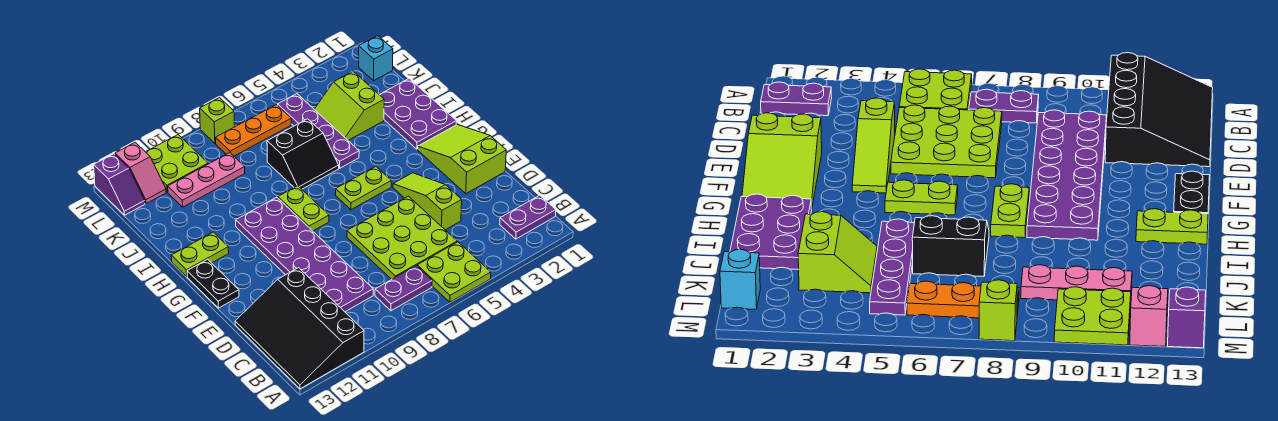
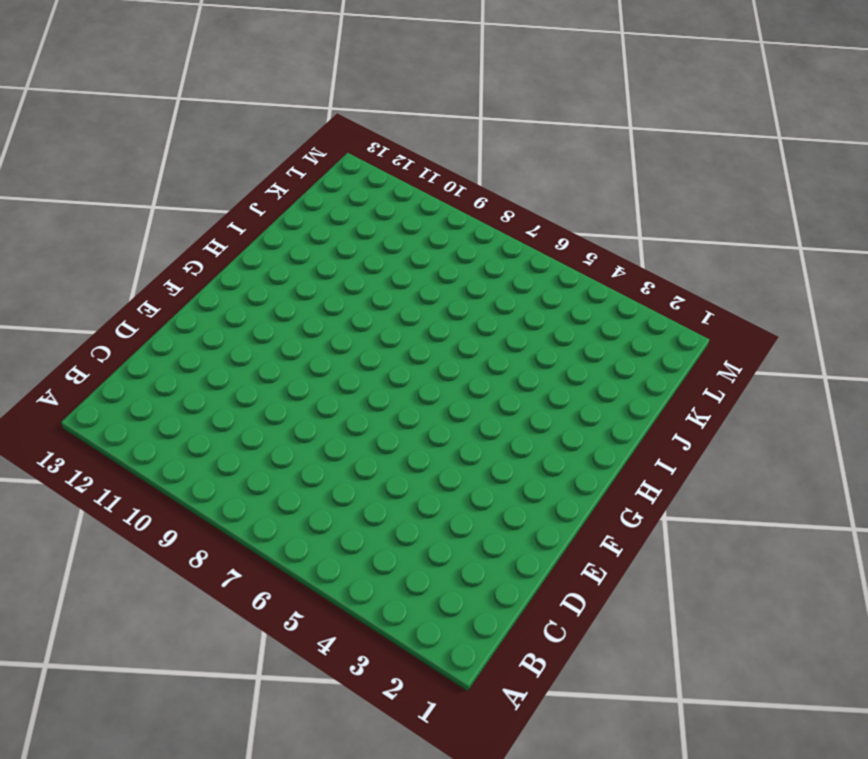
none -> lime 2x2 plate [417,242,491,302]
none -> black 3x4 slope [235,268,364,389]
none -> purple 1x2 plate [500,195,556,239]

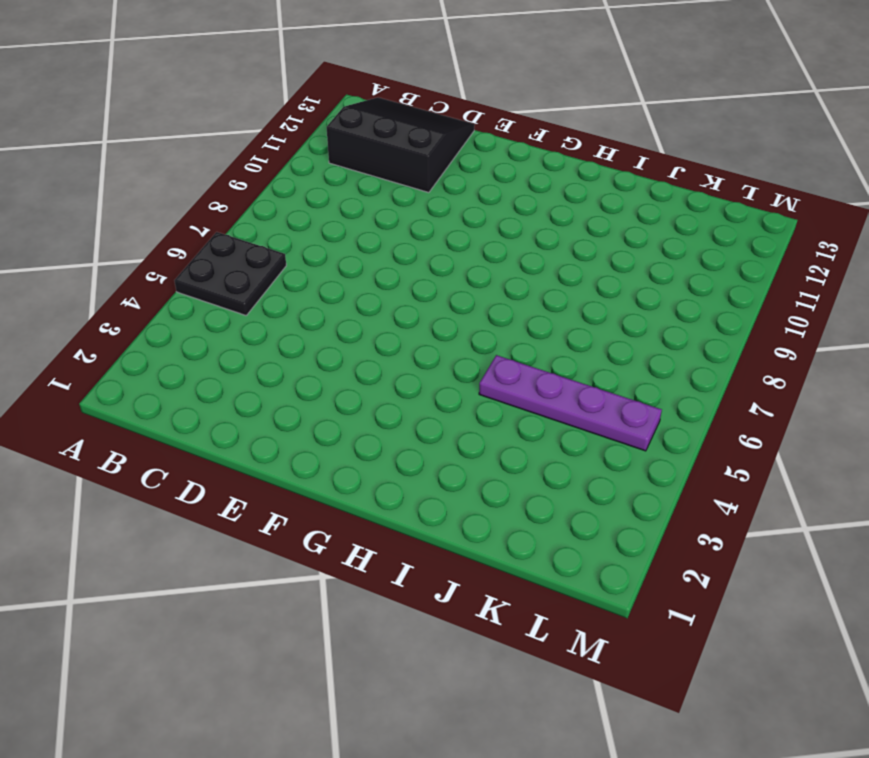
black 2x2 plate [174,232,286,315] -> lime 2x2 plate [417,242,491,302]
black 3x3 slope [326,97,475,193] -> black 3x4 slope [235,268,364,389]
none -> purple 1x2 plate [500,195,556,239]
none -> purple 1x2 plate [375,266,432,311]
none -> lime 3x3 plate [347,196,457,280]

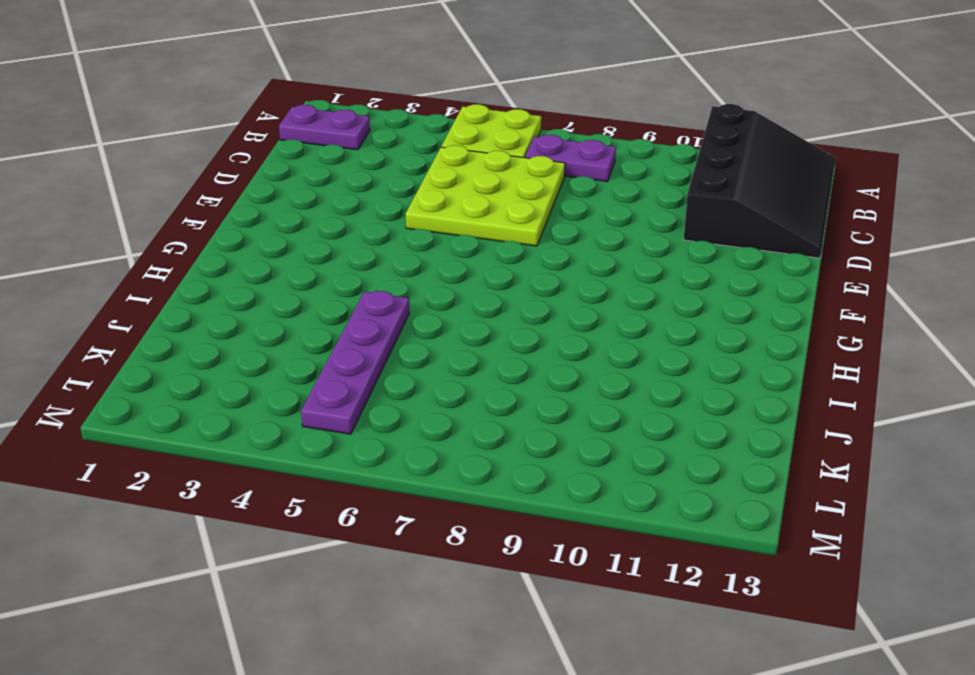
none -> purple 2x6 plate [236,197,373,312]
none -> lime 1x3 slope [393,173,462,230]
none -> lime 2x3 slope [418,124,506,194]

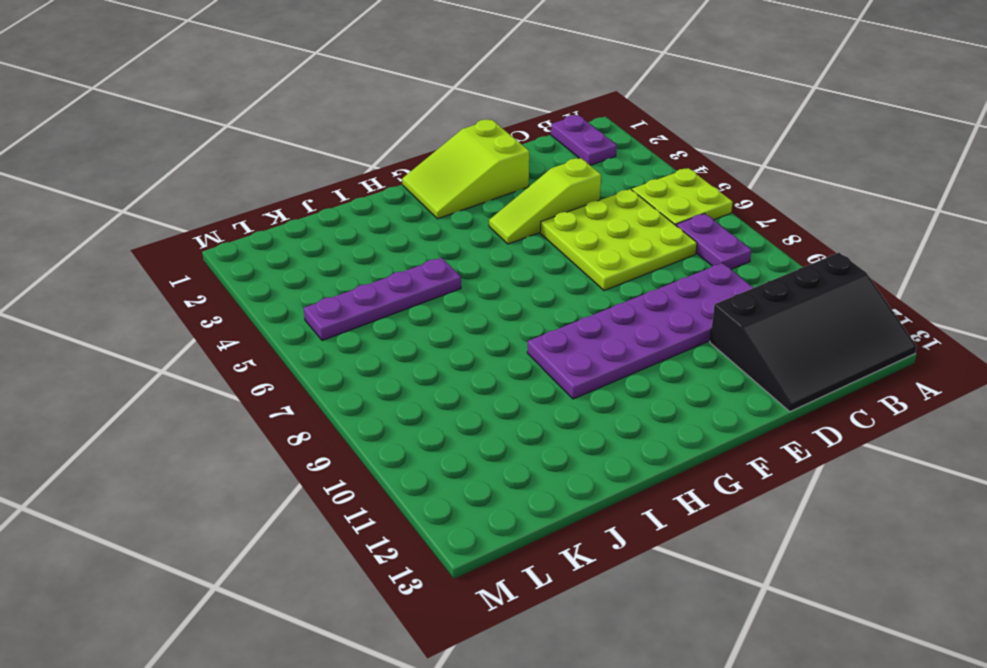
none -> black 1x2 plate [187,259,239,308]
none -> lime 1x2 plate [336,167,391,210]
none -> lime 1x2 plate [278,186,329,231]

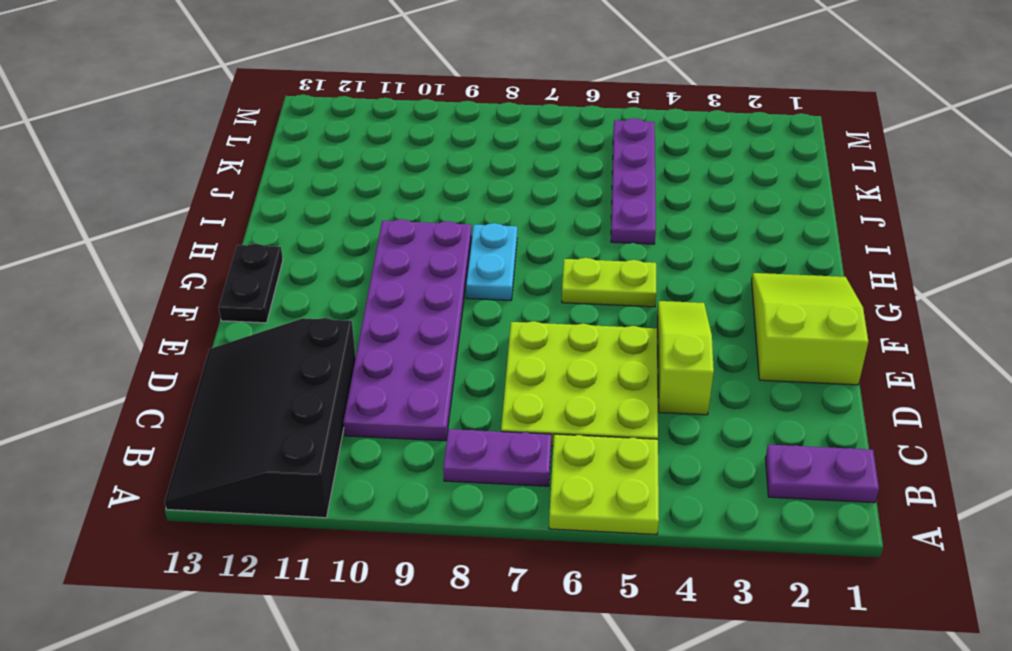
cyan 1x2 plate [466,223,517,301] -> lime 1x2 plate [278,186,329,231]
none -> purple 2x3 plate [379,79,457,149]
none -> lime 1x2 plate [171,232,229,276]
none -> black 2x2 slope [267,119,339,189]

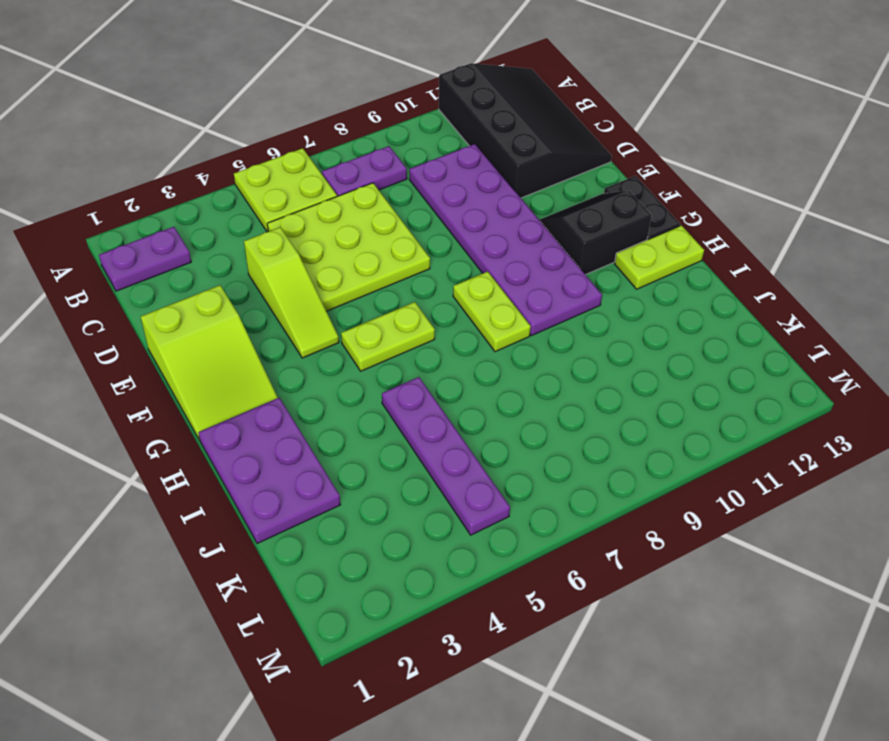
black 2x2 slope [540,190,652,275] -> black 2x2 slope moved to [267,119,339,189]
none -> lime 2x2 slope [314,71,384,140]
none -> pink 1x3 plate [168,153,245,207]
none -> cyan 1x1 brick [359,36,393,81]

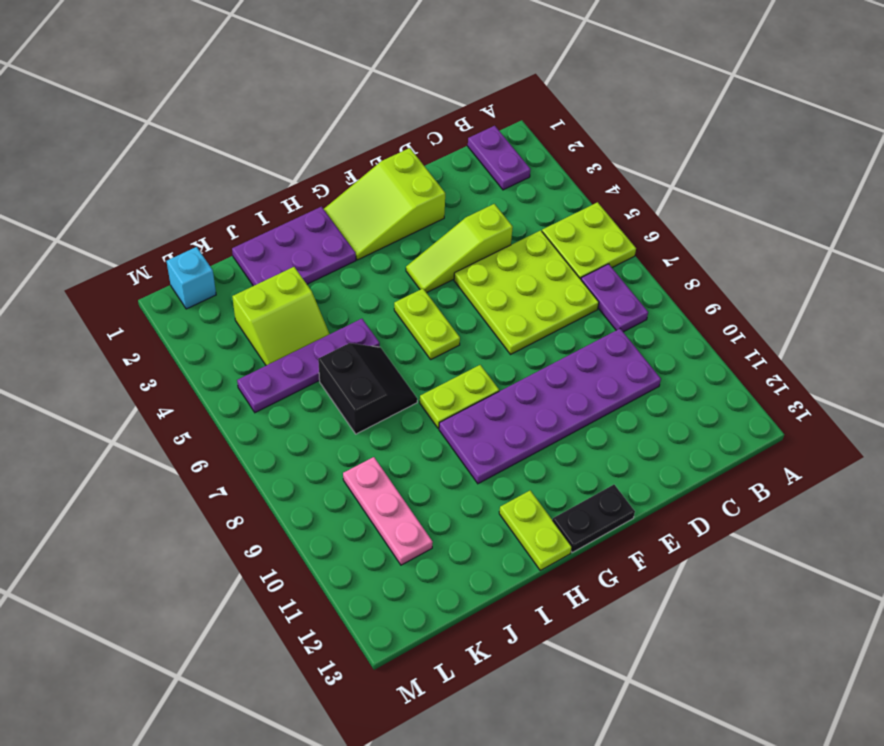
none -> black 3x4 slope [235,268,364,389]
none -> orange 1x3 plate [215,105,291,156]
none -> lime 2x2 plate [146,135,208,192]

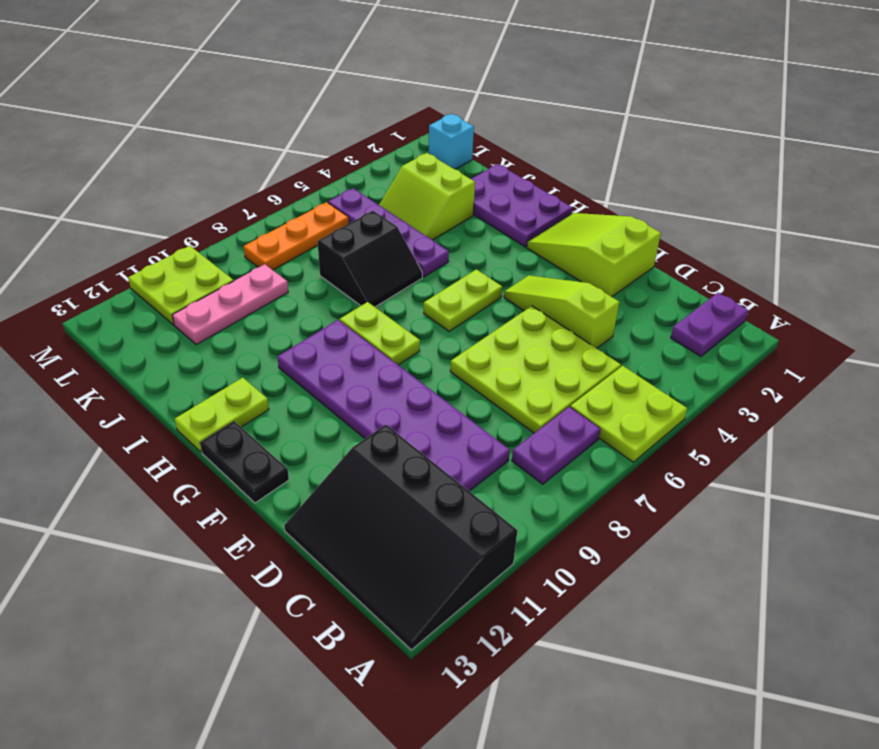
none -> pink 1x2 slope [115,142,166,204]
none -> purple 1x2 slope [94,154,145,215]
none -> lime 1x1 brick [200,98,235,143]

